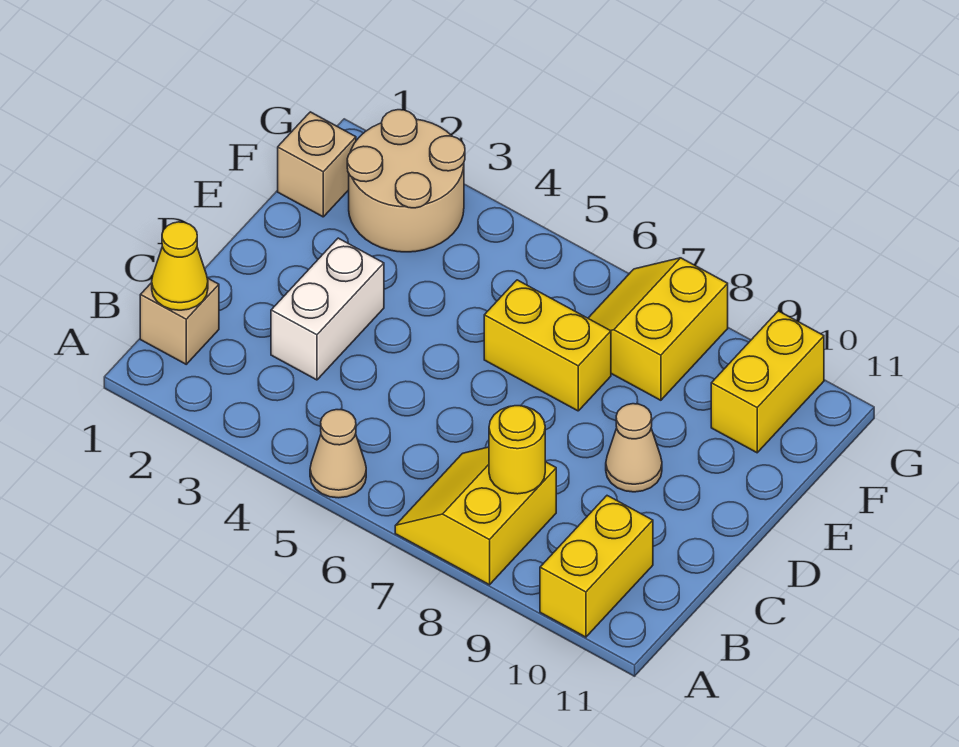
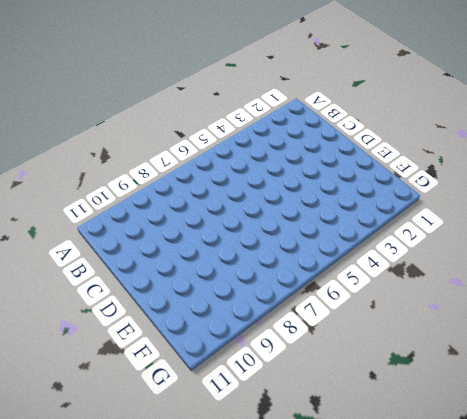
none -> tan 1x1 cone [310,410,366,498]
none -> yellow 2x2 slope [395,447,556,585]
none -> yellow 1x2 brick [540,496,653,637]

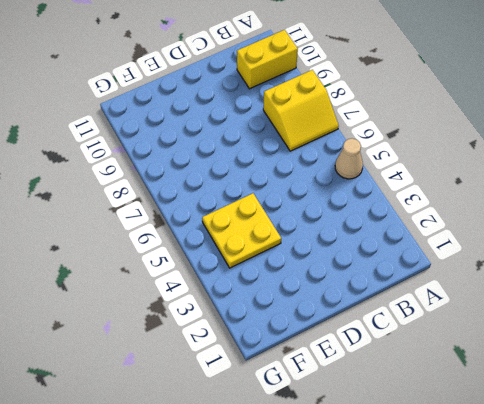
yellow 2x2 plate [202,193,281,268] -> none
none -> tan 1x1 brick [140,278,219,364]
none -> white 1x2 brick [271,238,384,380]
none -> tan 1x1 cone [606,404,662,492]

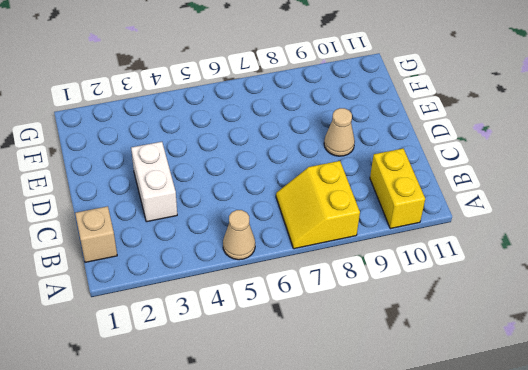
none -> yellow 1x2 brick [484,280,611,411]
none -> tan 1x1 brick [278,112,356,217]
none -> tan 2x2 round brick [347,110,465,252]

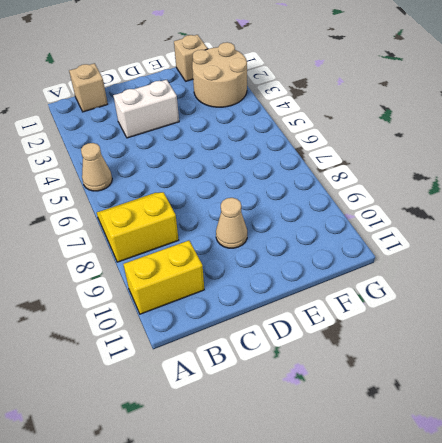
none -> yellow 1x2 brick [484,280,611,411]
none -> yellow 2x2 slope [588,258,728,400]
none -> yellow 1x2 brick [711,311,824,453]

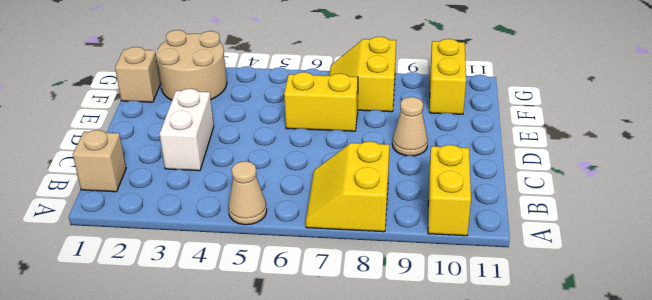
none -> yellow 1x1 cone [152,222,208,310]
none -> yellow 1x1 round brick [489,406,545,494]

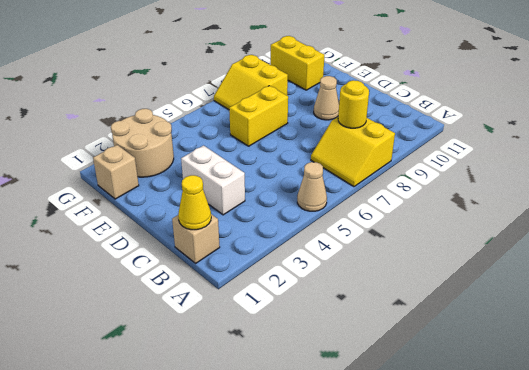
none -> yellow 1x2 brick [540,496,653,637]

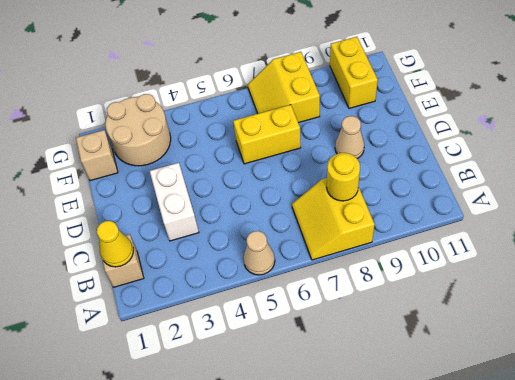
none -> yellow 1x2 brick [540,496,653,637]

